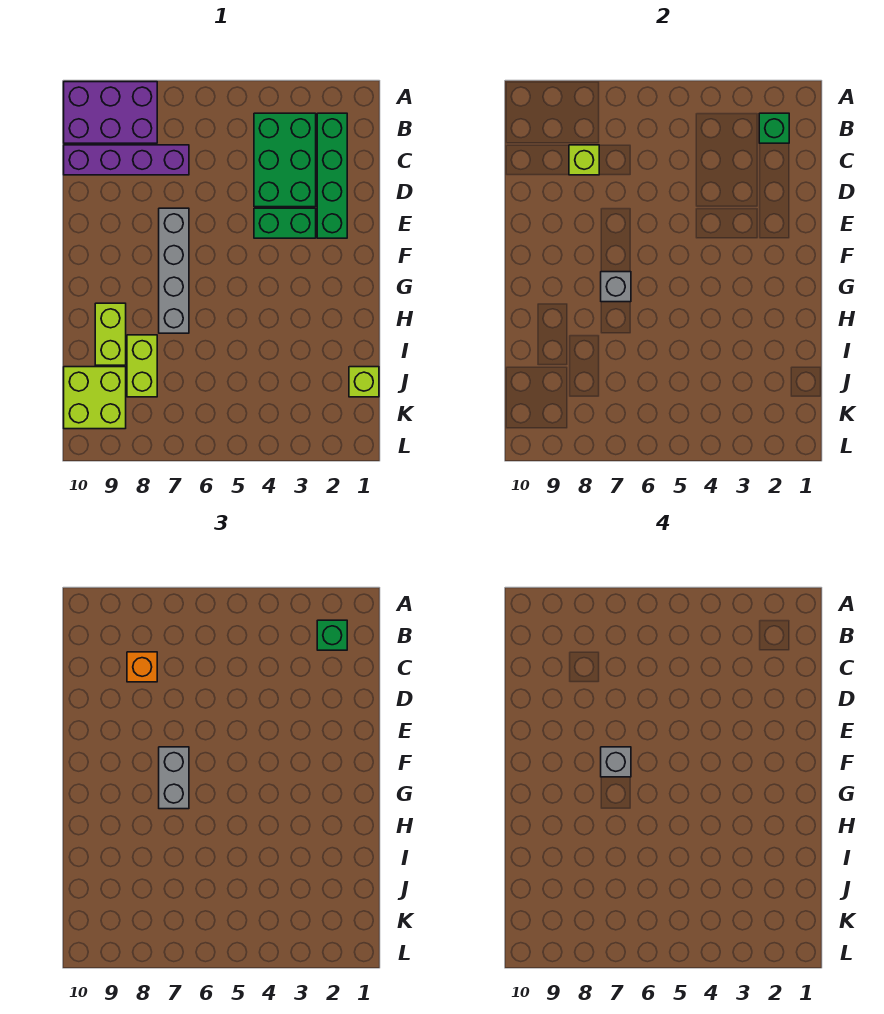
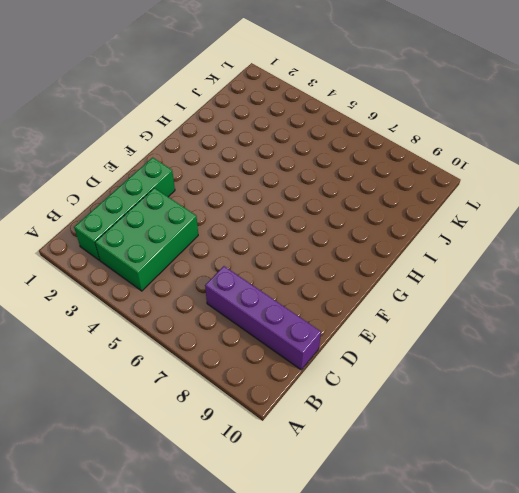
none -> purple 2x3 brick [64,82,157,143]
none -> green 1x2 brick [254,208,316,238]
none -> grey 1x4 brick [159,208,189,333]

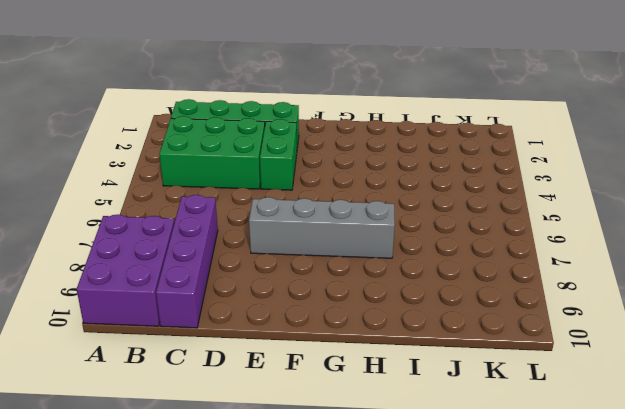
none -> lime 1x2 brick [95,303,126,365]
none -> lime 1x2 brick [127,335,157,397]
none -> lime 1x1 brick [349,367,379,397]

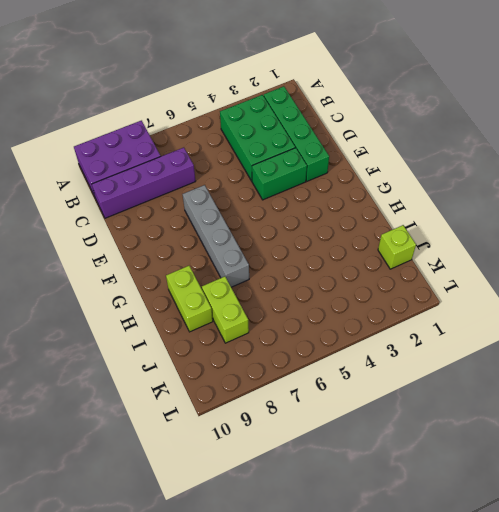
none -> lime 2x2 brick [64,367,126,429]
none -> green 1x1 brick [759,113,789,143]
none -> lime 1x1 brick [569,145,599,175]

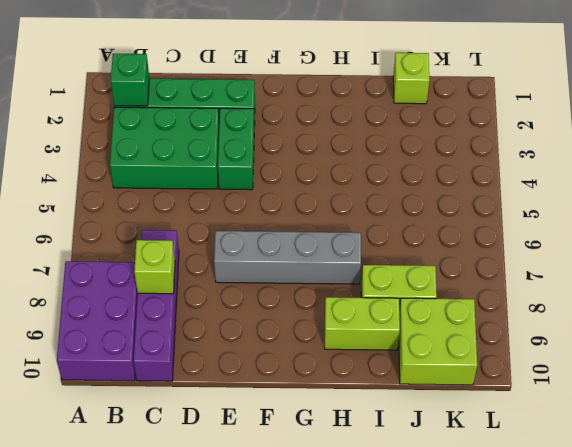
none -> grey 1x1 brick [601,272,631,302]
none -> green 1x1 brick [317,620,347,650]
none -> orange 1x1 brick [127,652,157,682]

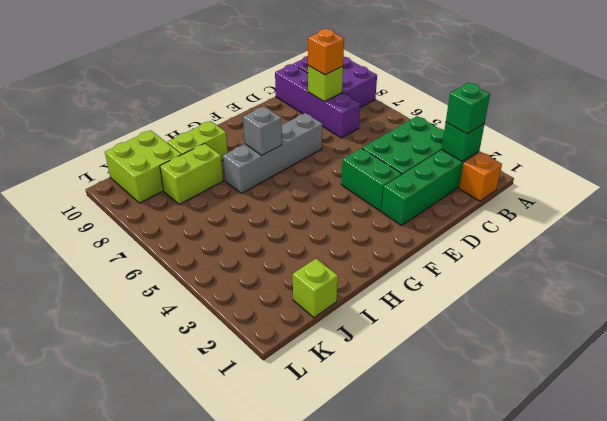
orange 1x1 brick [459,152,502,201] -> none
none -> grey 1x2 brick [159,747,189,809]
none -> grey 1x1 brick [601,747,631,777]

